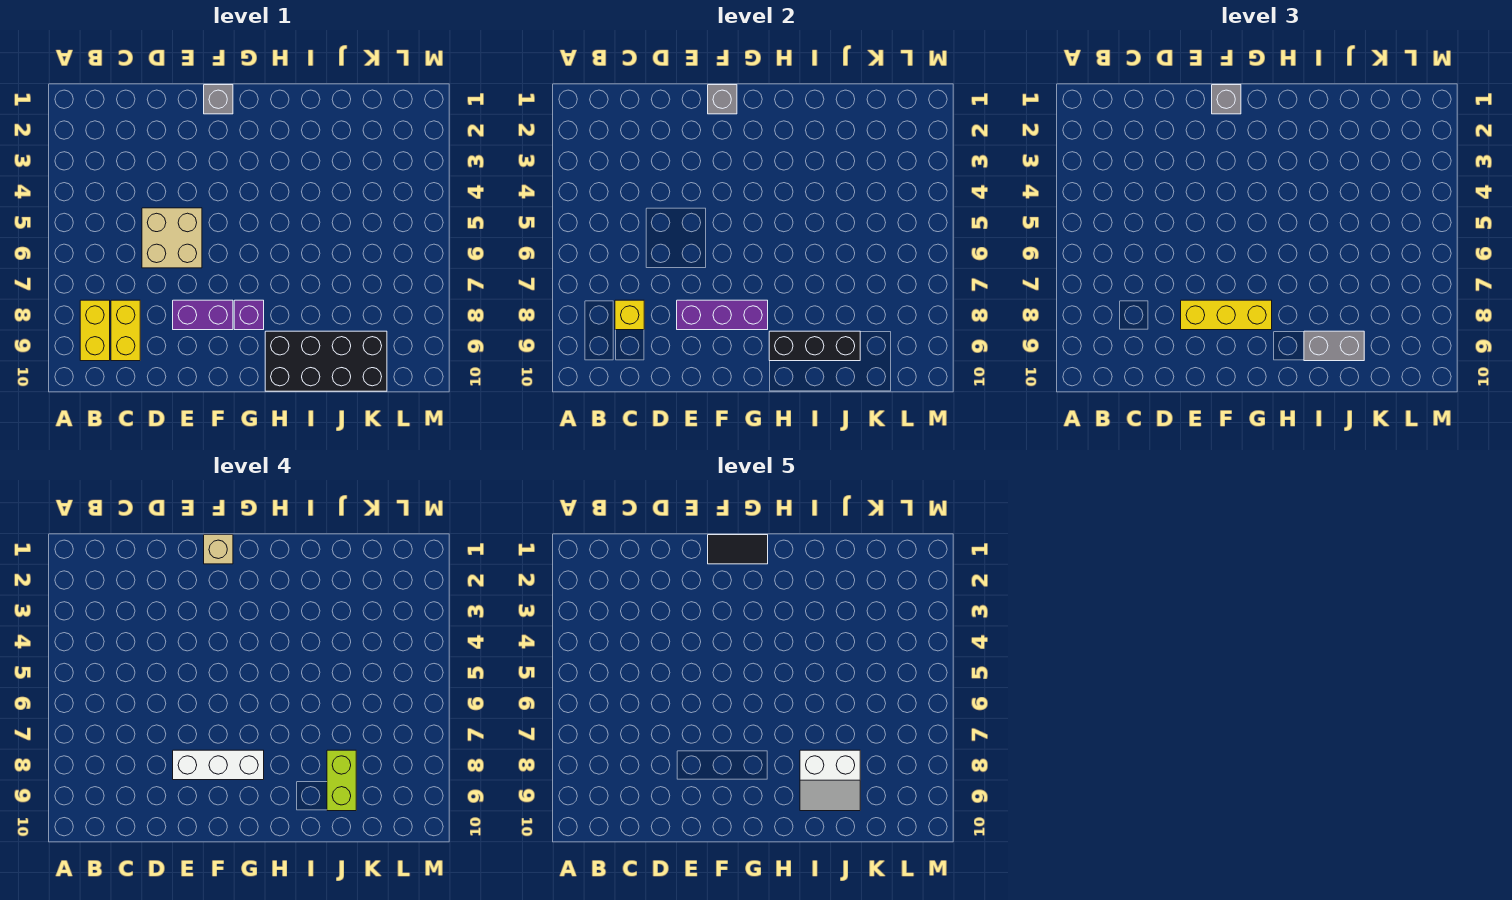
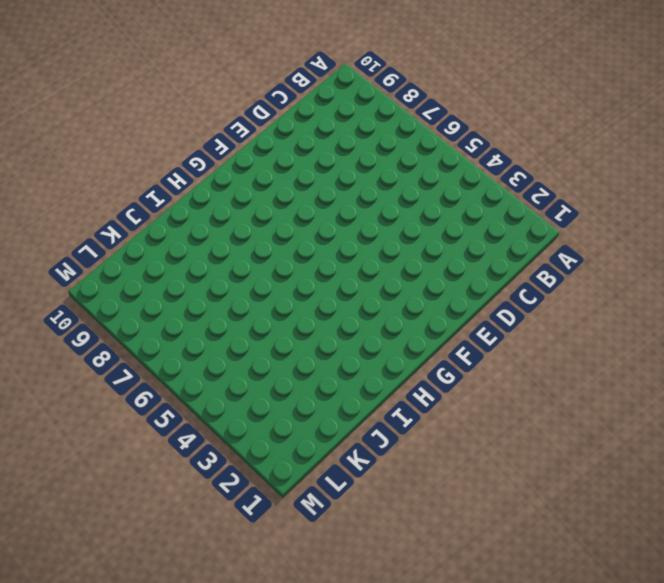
none -> yellow 1x2 brick [80,300,110,361]
none -> yellow 1x2 brick [111,300,140,361]
none -> tan 2x2 brick [142,208,202,268]

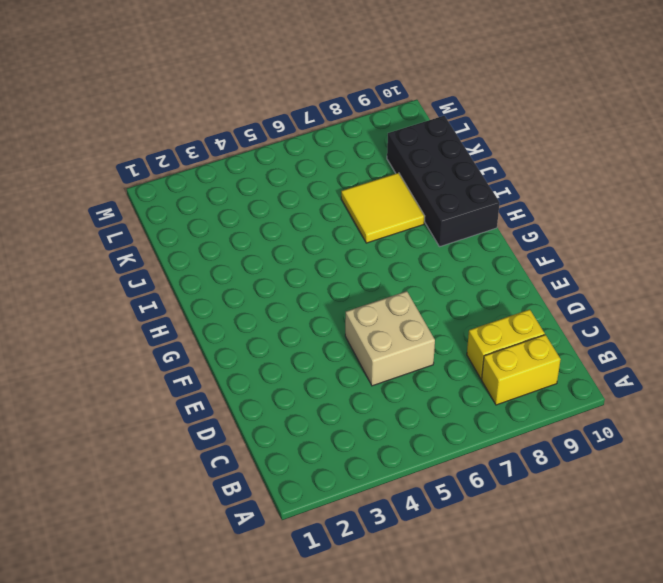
yellow 2x2 tile [341,173,425,243] -> none
none -> purple 1x2 brick [173,300,233,330]
none -> grey 1x1 brick [204,85,233,114]
none -> purple 1x1 brick [234,300,264,330]

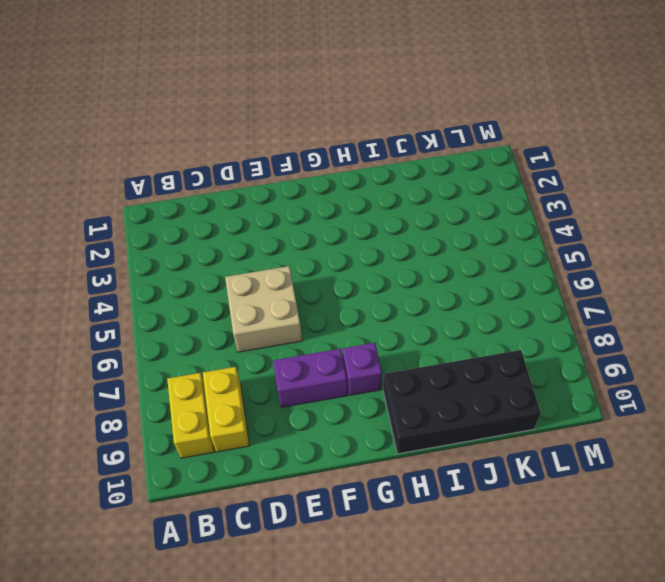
none -> grey 1x1 brick [204,85,233,114]
none -> yellow 1x1 brick [615,300,644,330]
none -> purple 1x3 brick [677,300,768,330]

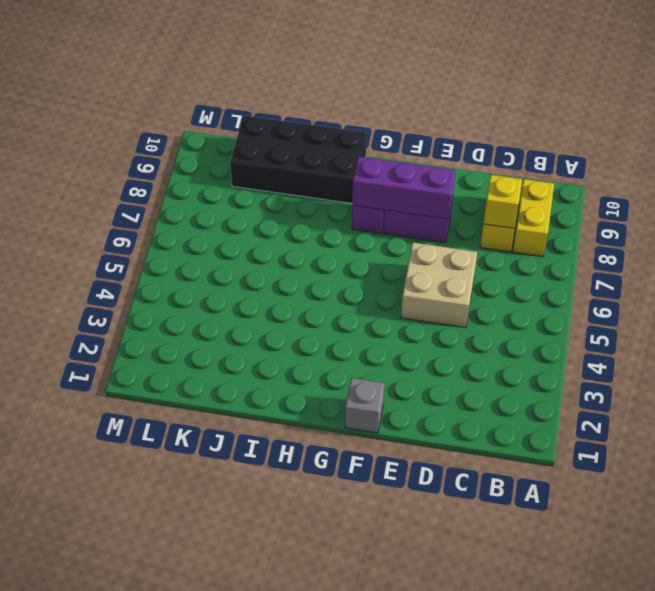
none -> grey 1x1 brick [708,85,737,114]
none -> black 1x3 brick [769,331,860,361]
none -> yellow 1x3 brick [1181,300,1272,330]

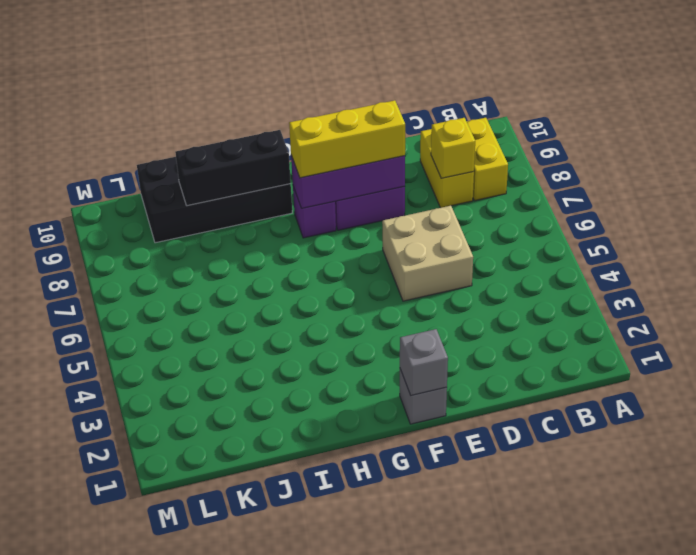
none -> grey 1x1 brick [1212,85,1241,114]
none -> grey 1x2 brick [1304,331,1364,361]
none -> white 1x3 brick [173,750,264,780]

